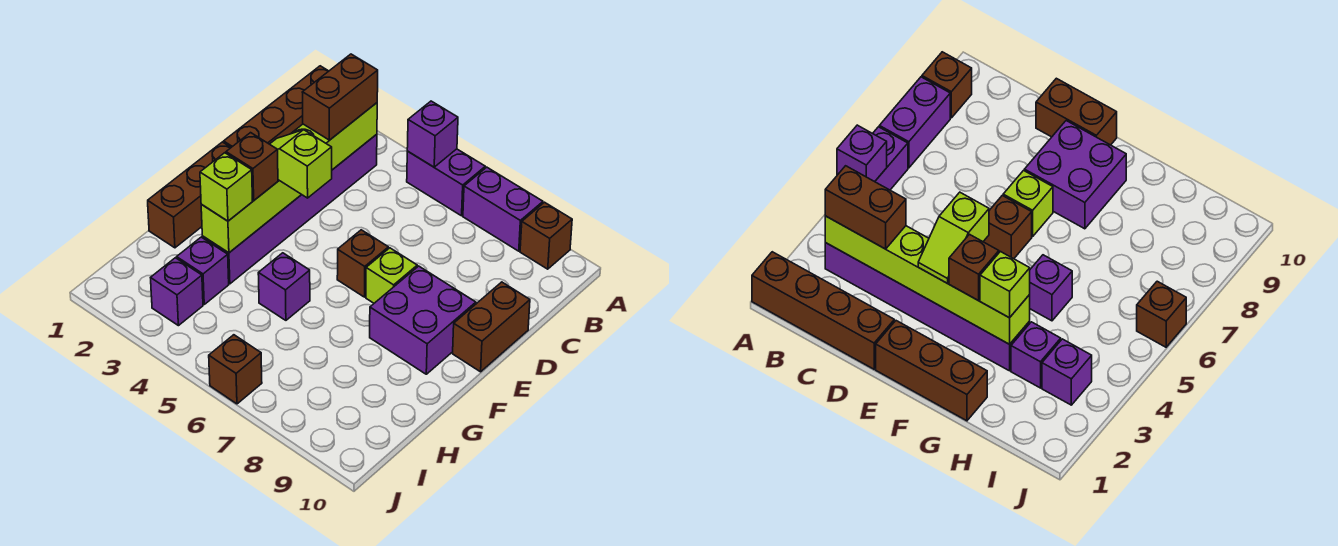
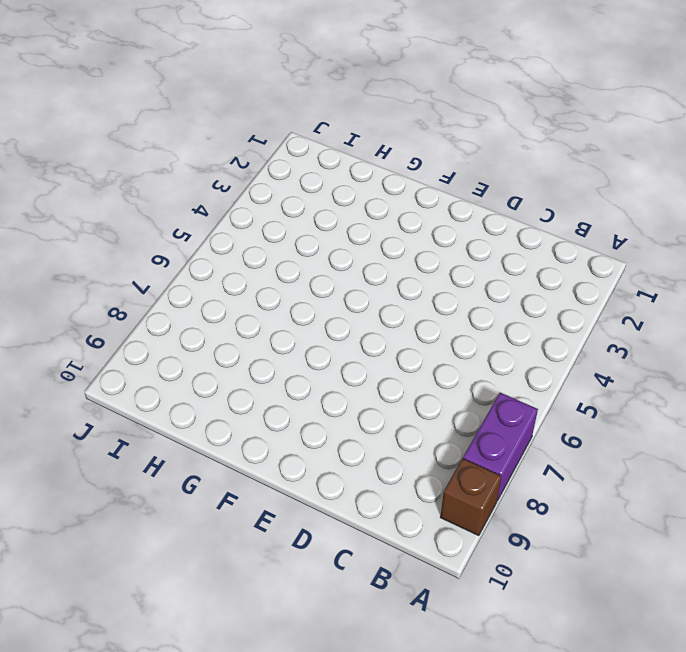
none -> brown 1x4 brick [224,66,328,147]
none -> purple 1x2 brick [407,149,485,216]
none -> purple 1x6 brick [202,134,377,284]

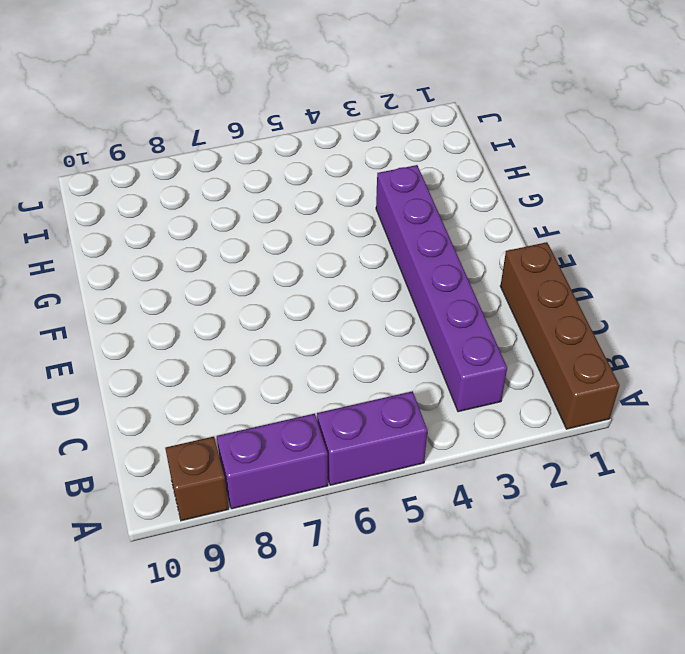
none -> brown 1x2 brick [453,282,530,372]
none -> brown 1x3 brick [148,142,231,248]
none -> brown 1x1 brick [337,230,388,297]

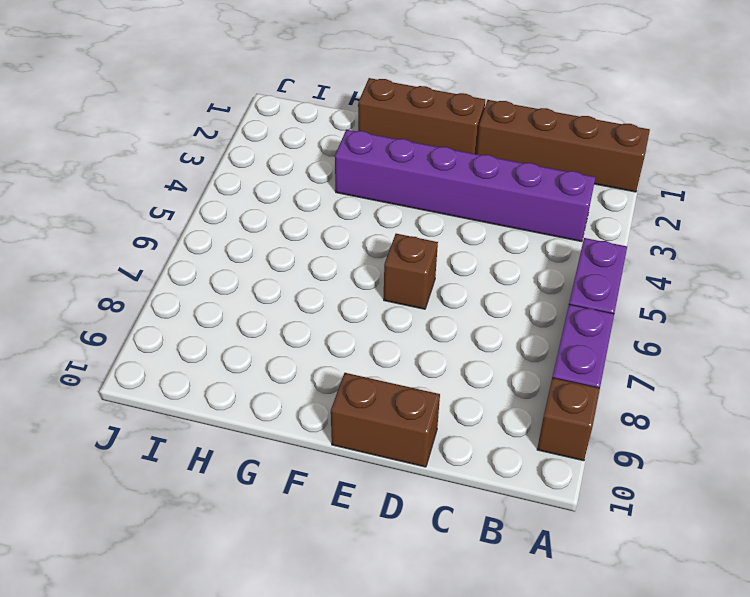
none -> lime 1x1 brick [366,248,417,303]
none -> purple 2x2 brick [370,266,476,374]
none -> purple 1x1 brick [258,253,310,320]

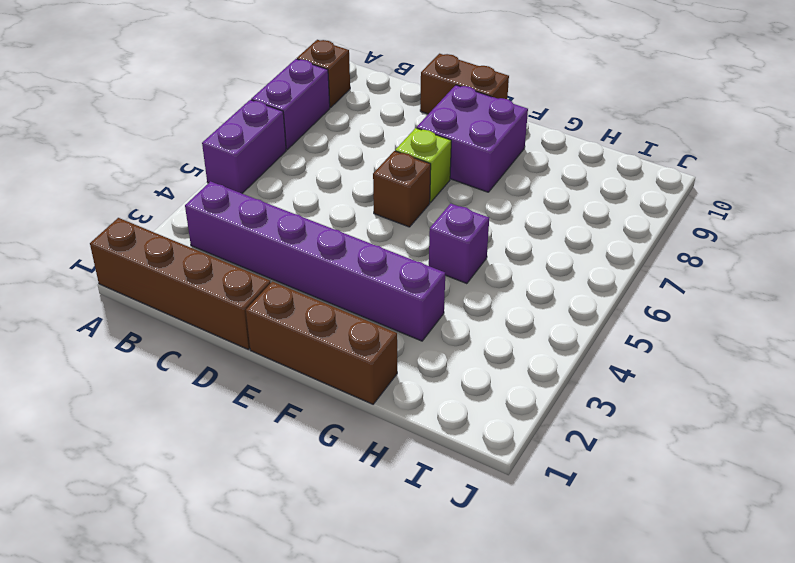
none -> purple 1x1 brick [177,237,229,304]
none -> purple 1x1 brick [151,258,203,326]
none -> brown 1x1 brick [209,335,262,404]

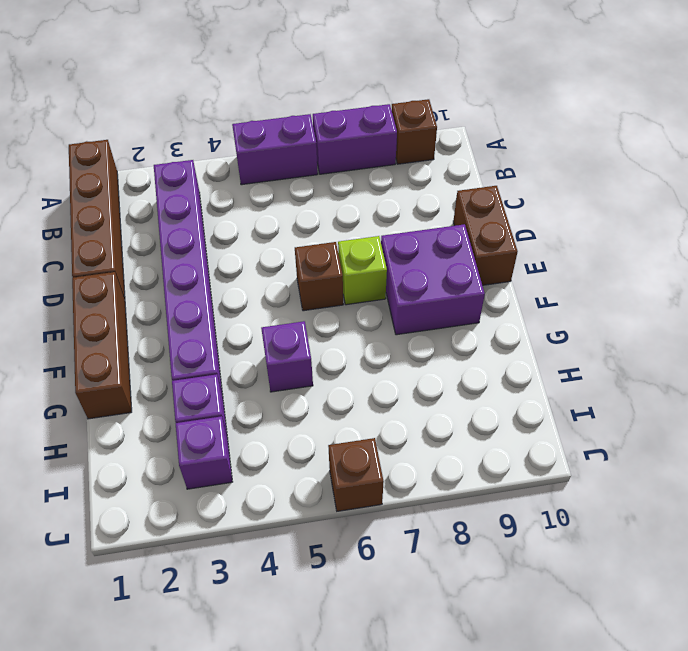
none -> purple 1x1 brick [407,101,458,167]
none -> lime 1x6 brick [201,103,377,253]
none -> brown 1x2 brick [302,54,378,140]

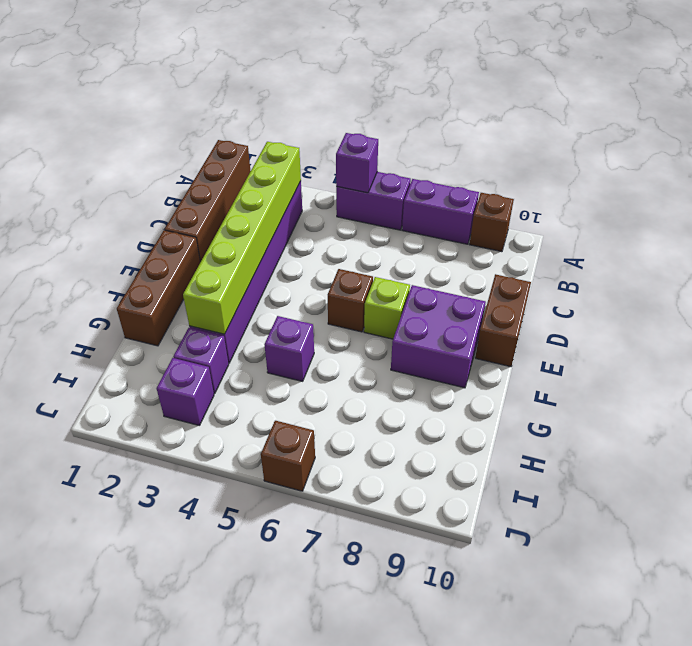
none -> brown 1x2 brick [302,54,378,140]
none -> lime 1x2 slope [270,130,332,198]
none -> brown 1x1 brick [226,133,278,200]

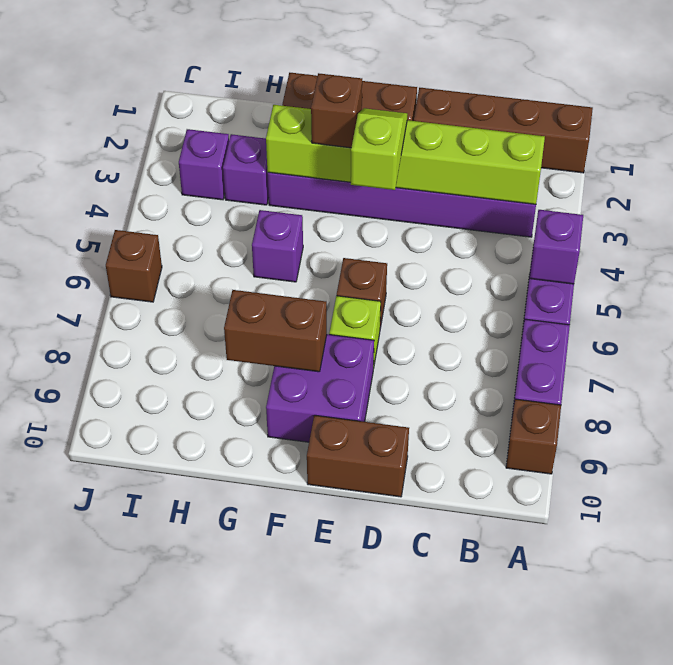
brown 1x2 brick [224,290,327,372] -> brown 1x2 brick moved to [302,54,378,140]
none -> lime 1x1 brick [200,153,253,221]

